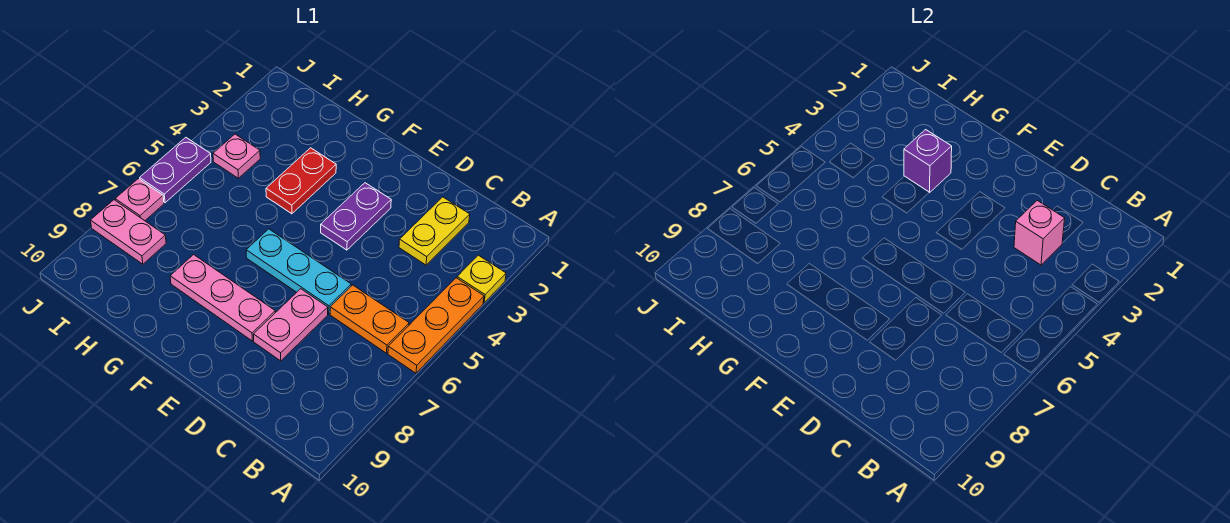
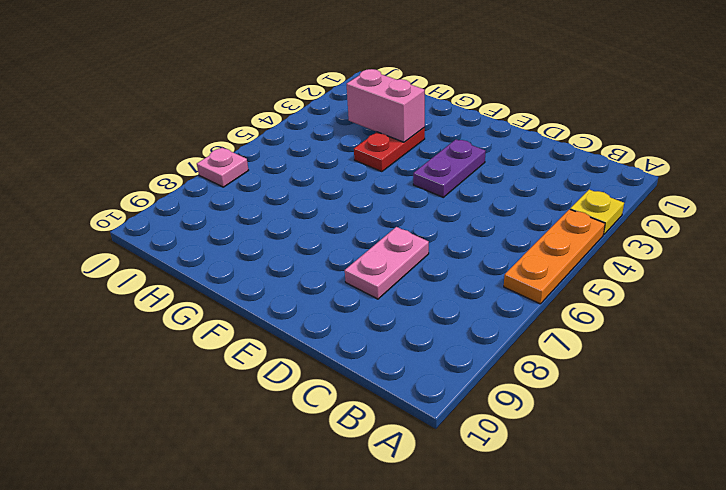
pink 1x2 brick [347,69,425,142] -> purple 1x1 brick [904,130,952,192]
none -> orange 1x2 plate [330,285,409,353]
none -> yellow 1x2 plate [399,197,470,265]
none -> cyan 1x3 plate [246,229,351,314]

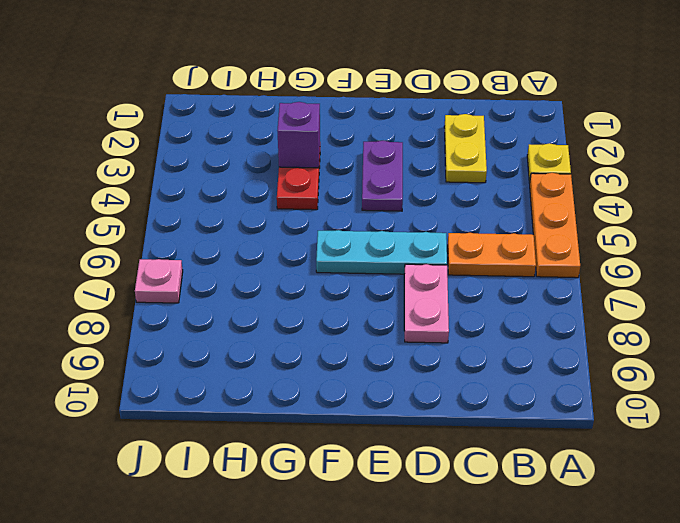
none -> pink 1x3 plate [170,255,275,341]
none -> pink 1x1 plate [213,134,260,178]
none -> pink 1x2 plate [91,200,166,264]

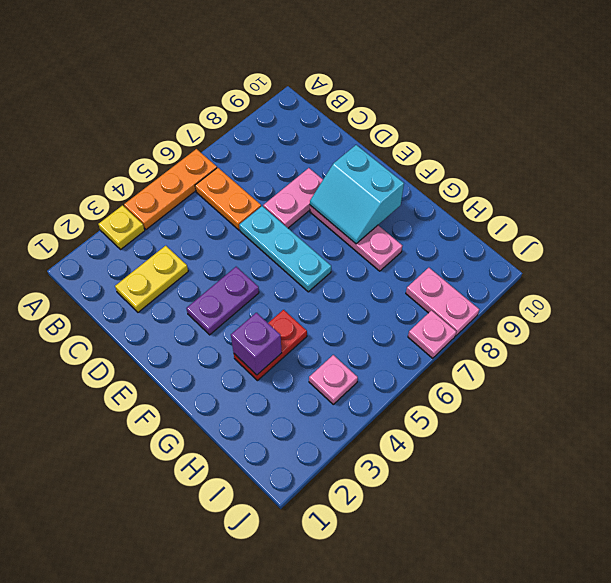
cyan 2x2 slope [310,145,404,244] -> none
none -> purple 1x2 plate [140,138,211,203]
none -> pink 1x1 brick [1014,201,1065,265]

